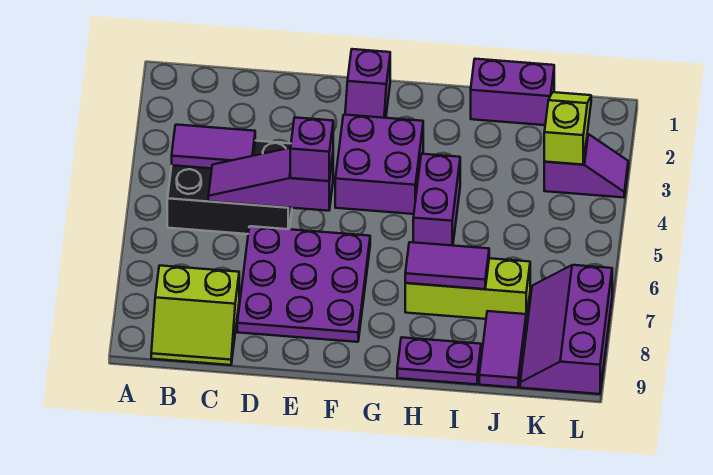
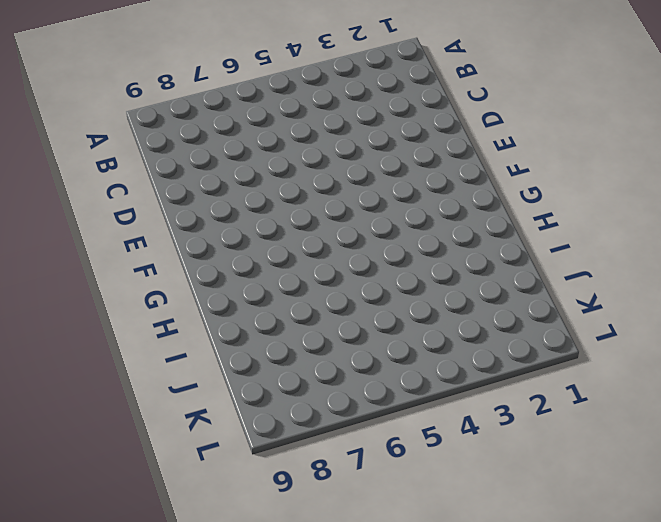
none -> black 2x3 brick [167,141,292,234]
none -> lime 2x2 slope [151,266,239,365]
none -> purple 3x3 plate [237,226,370,342]

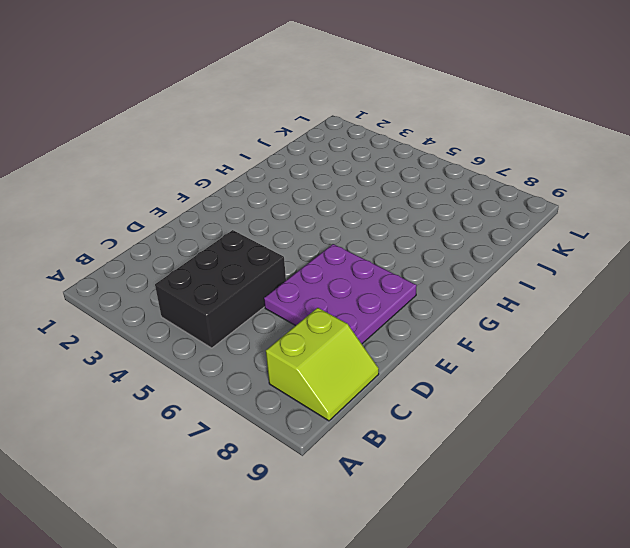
none -> purple 1x2 slope [345,49,390,118]
none -> purple 2x2 brick [335,115,423,214]
none -> purple 1x2 brick [413,154,460,246]

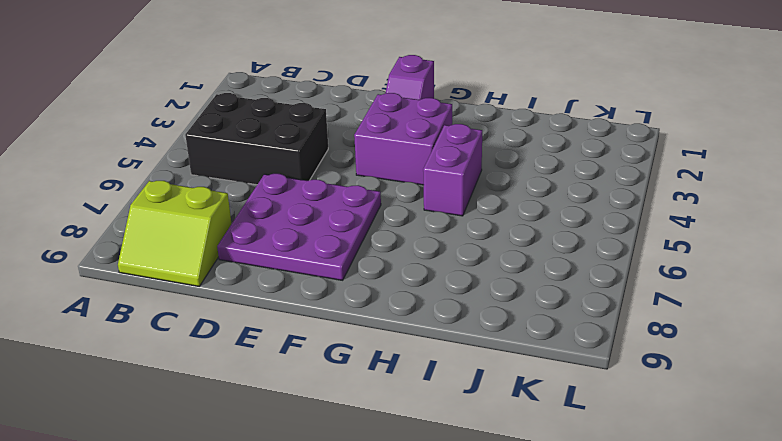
none -> lime 1x3 brick [405,258,530,321]
none -> purple 1x2 plate [397,337,481,384]
none -> purple 1x2 brick [471,59,554,125]

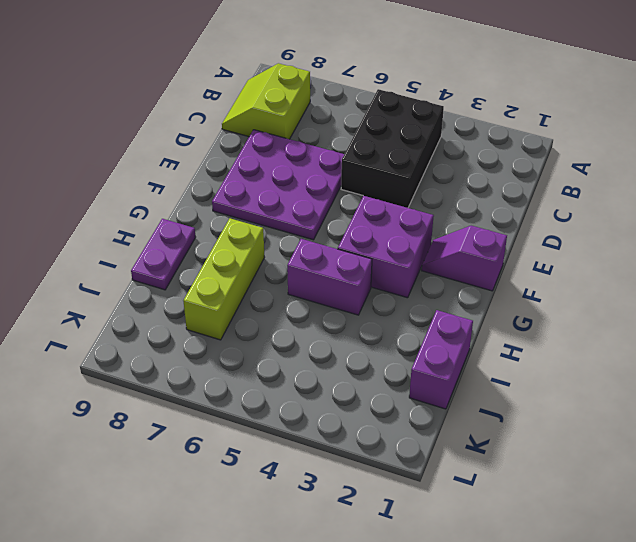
none -> purple 1x2 tile [479,311,526,388]
none -> purple 1x2 slope [544,134,628,198]
none -> purple 2x3 slope [520,265,612,394]

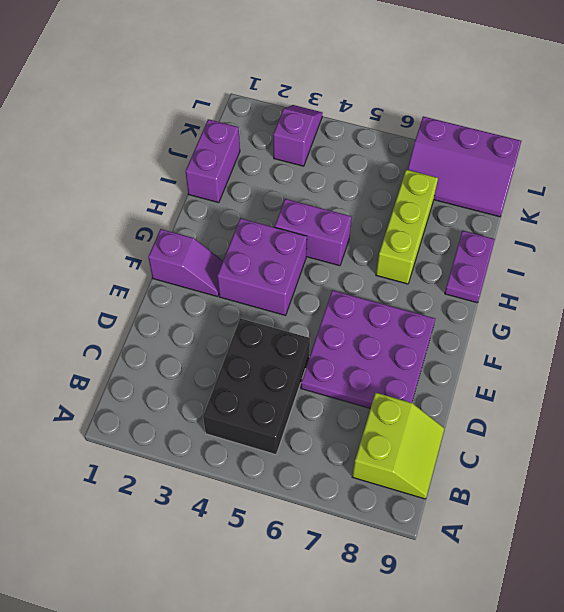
none -> purple 1x2 tile [479,311,526,388]
none -> purple 1x2 tile [172,125,255,168]
none -> purple 1x3 slope [208,148,333,211]

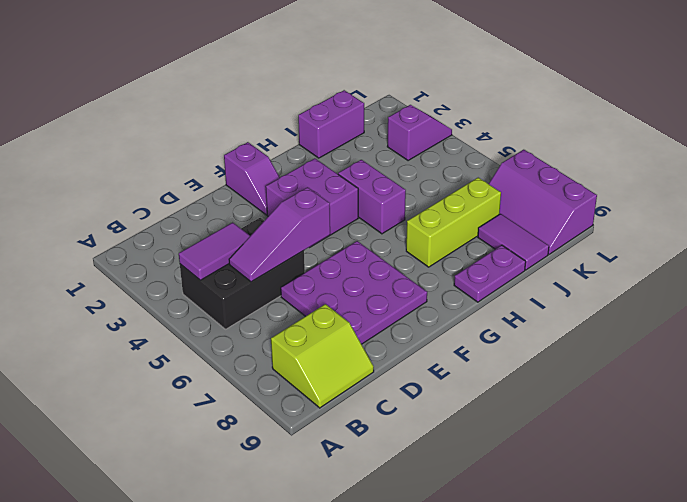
none -> purple 1x2 tile [405,242,489,289]
none -> lime 1x2 slope [544,92,591,165]
none -> purple 1x1 brick [290,118,333,181]

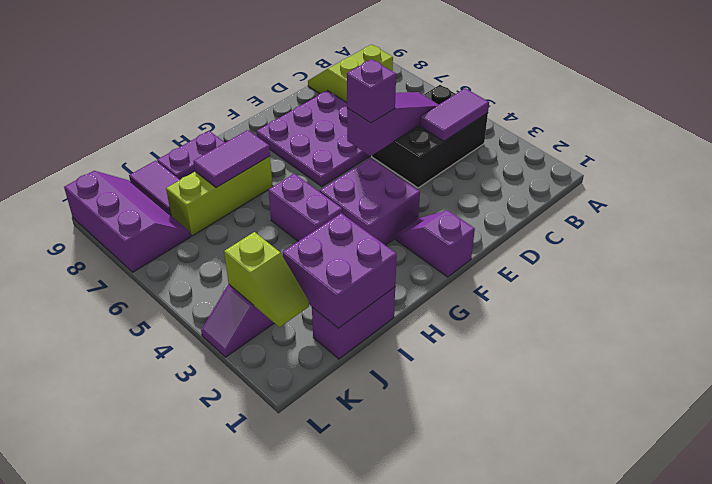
purple 2x2 brick [283,213,397,328] -> none

